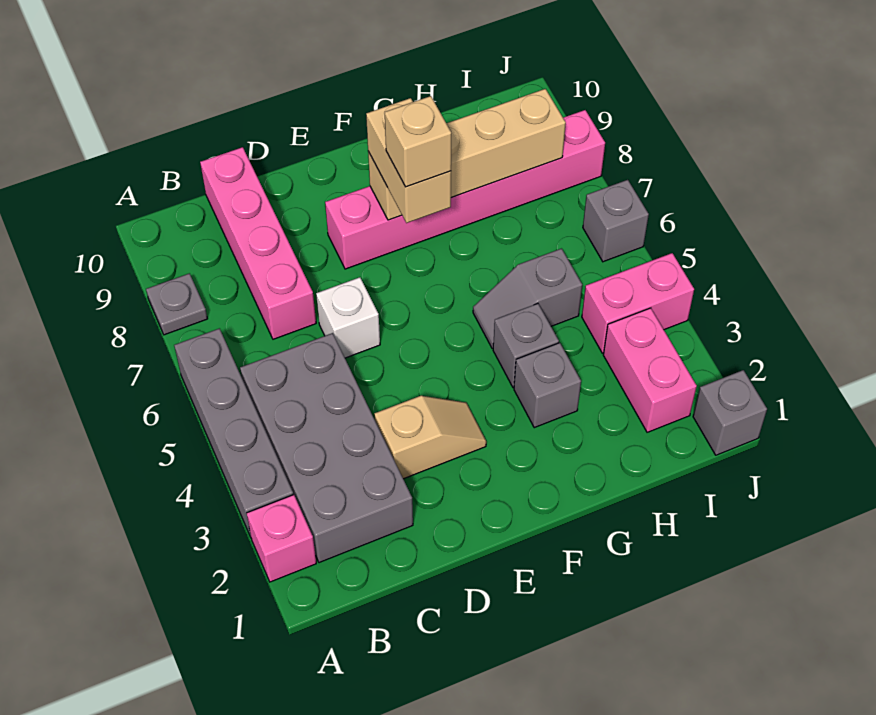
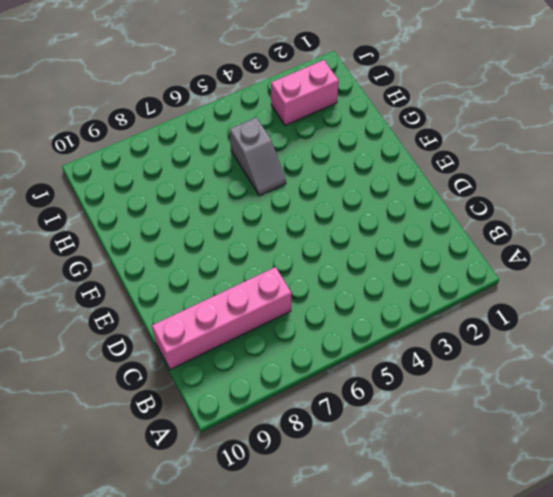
none -> pink 1x1 brick [247,495,316,582]
none -> grey 1x4 brick [174,328,293,537]
none -> grey 1x1 plate [146,273,207,335]

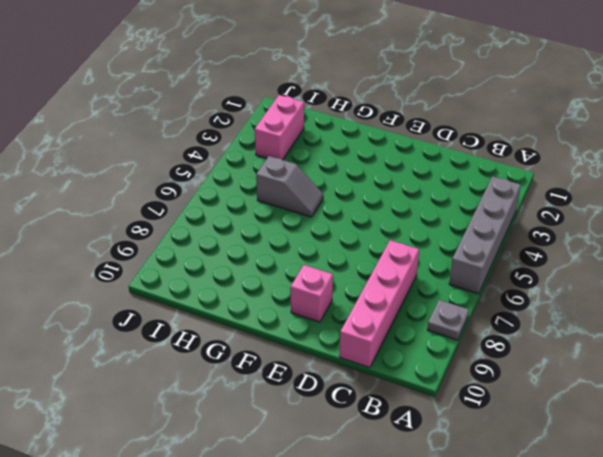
pink 1x1 brick [291,265,333,322] -> pink 1x1 brick moved to [247,495,316,582]
none -> grey 2x4 brick [240,333,413,563]
none -> tan 1x2 slope [374,396,486,479]
none -> white 1x1 brick [316,277,380,358]

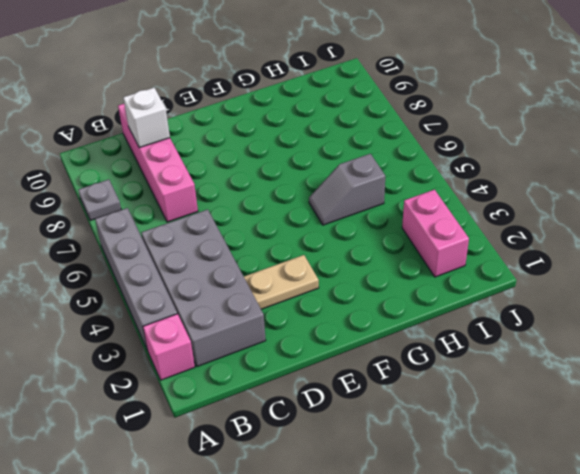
white 1x1 brick [123,88,170,148] -> white 1x1 brick moved to [316,277,380,358]
tan 1x2 plate [244,255,319,309] -> tan 1x2 slope [374,396,486,479]
none -> pink 1x6 brick [325,110,605,269]
none -> grey 1x1 brick [514,343,581,428]
none -> grey 1x1 brick [493,303,559,388]

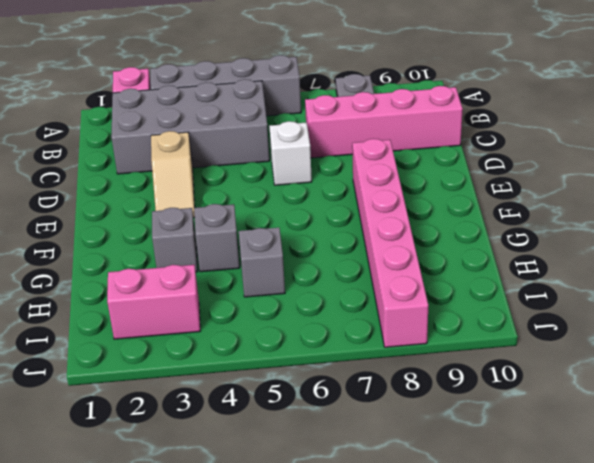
none -> pink 1x2 brick [582,253,694,353]
none -> grey 1x1 brick [693,370,767,455]
none -> grey 1x1 brick [583,180,649,262]

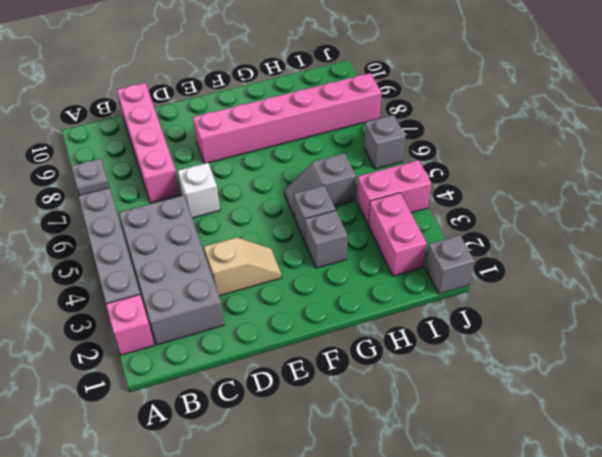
none -> tan 1x4 brick [368,89,566,220]
none -> tan 1x2 brick [366,98,451,223]
none -> tan 1x1 brick [385,96,451,187]

